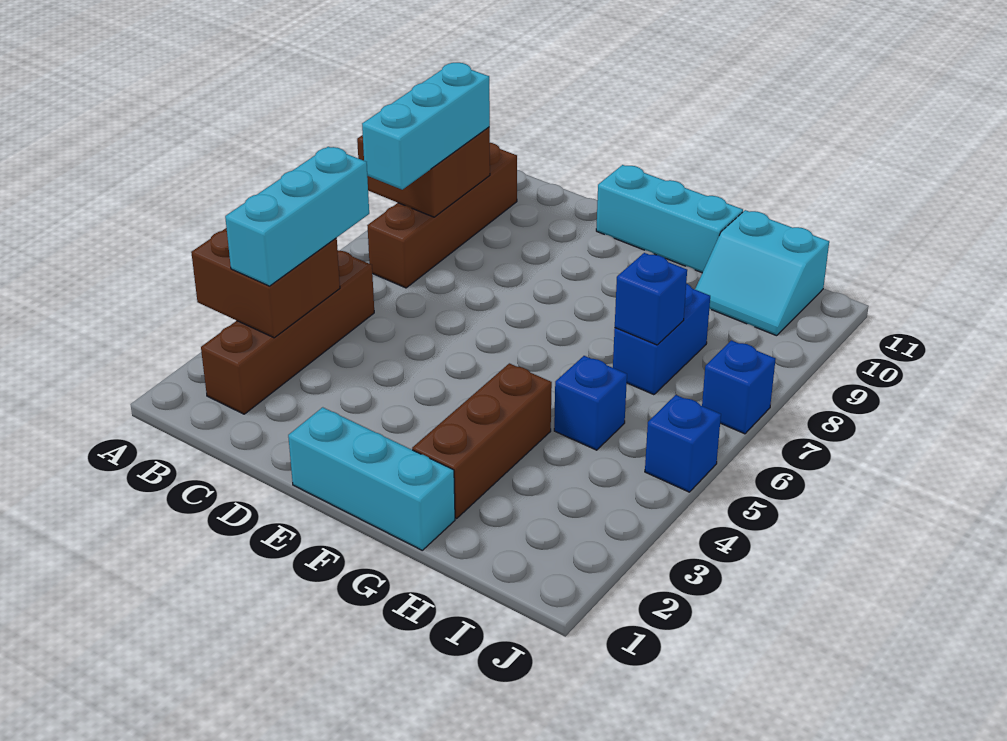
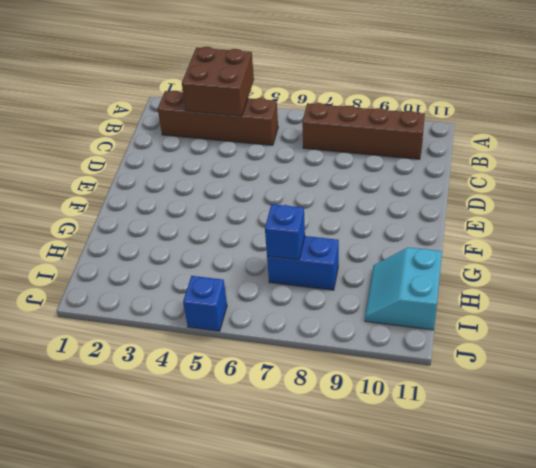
none -> cyan 1x3 brick [288,407,455,550]
none -> cyan 1x3 brick [596,165,743,273]
none -> brown 1x3 brick [412,363,552,519]

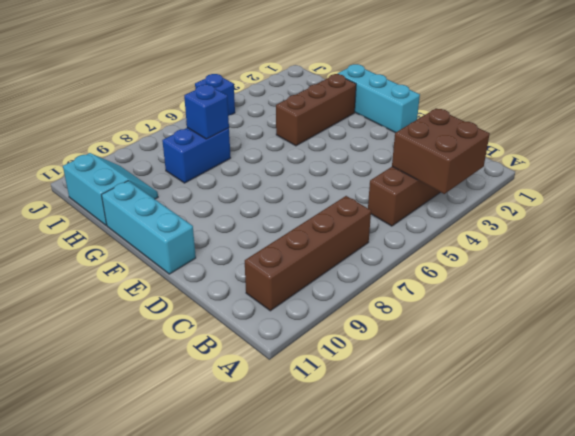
none -> blue 1x1 brick [554,356,627,450]
none -> blue 1x1 brick [702,340,776,434]
none -> brown 2x2 brick [357,127,490,217]

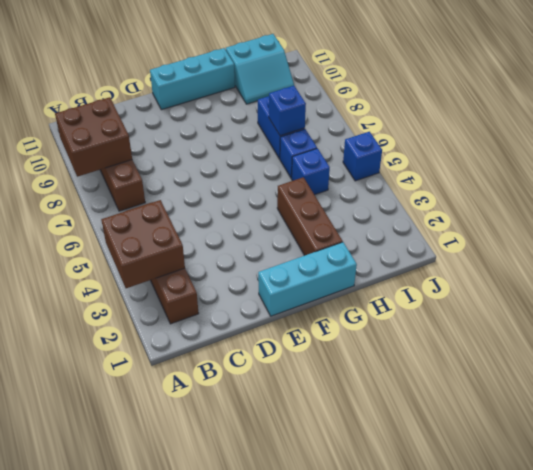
blue 1x1 brick [280,129,317,178] -> blue 1x1 brick moved to [702,340,776,434]
none -> cyan 1x3 brick [225,147,369,286]
none -> cyan 1x3 brick [362,63,490,190]

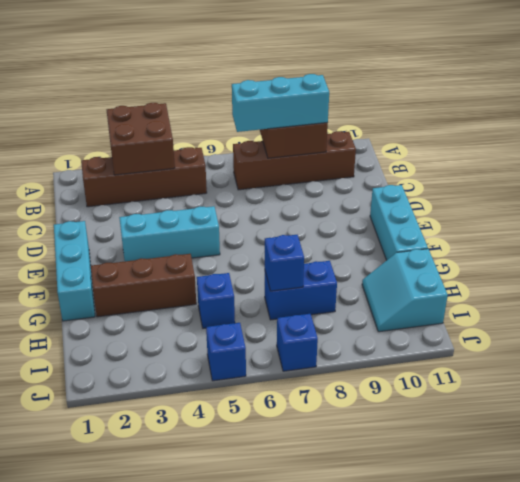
cyan 1x3 brick [119,206,220,261] -> cyan 1x3 brick moved to [225,147,369,286]

